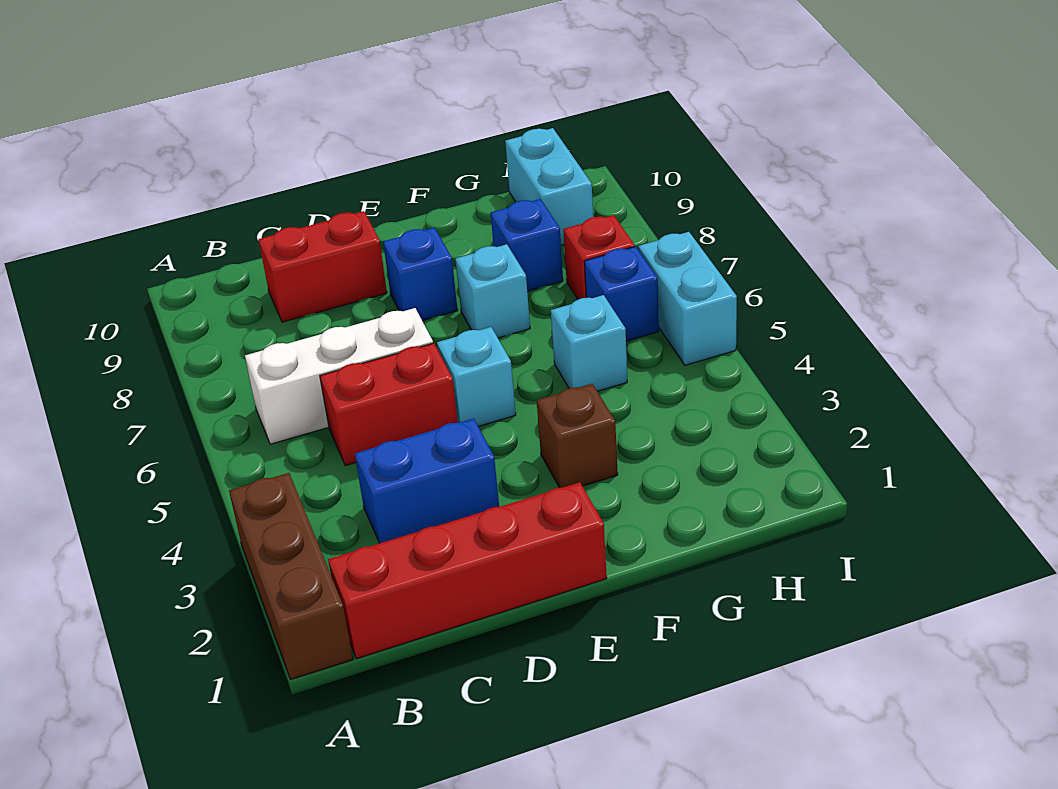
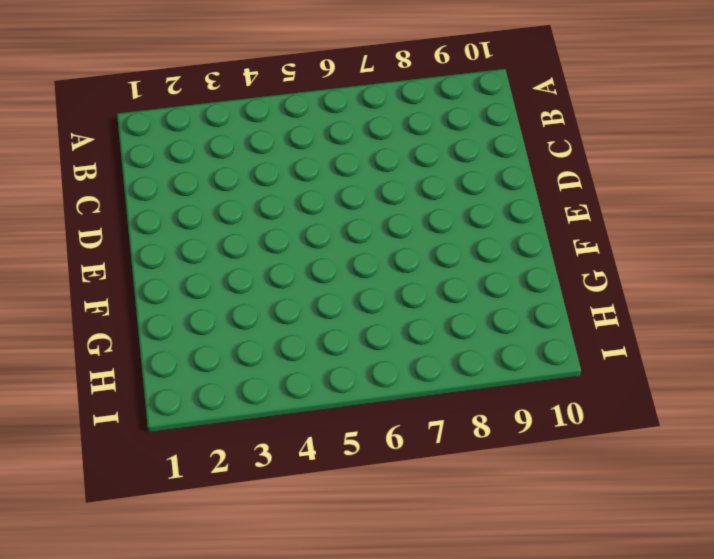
none -> brown 1x3 brick [229,473,353,679]
none -> red 1x4 brick [328,482,607,658]
none -> white 1x3 brick [245,308,433,444]

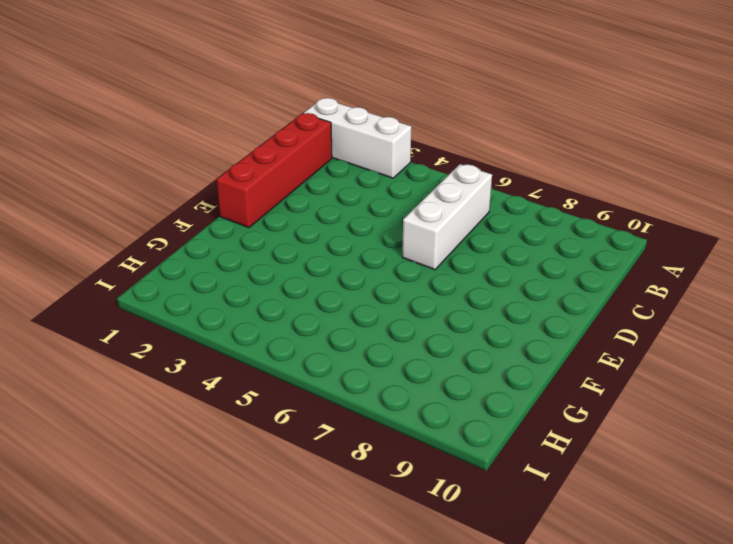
white 1x3 brick [304,98,411,178] -> brown 1x3 brick [229,473,353,679]
none -> blue 1x2 brick [355,419,499,543]
none -> red 1x2 brick [320,343,458,466]
none -> red 1x2 brick [259,211,387,322]

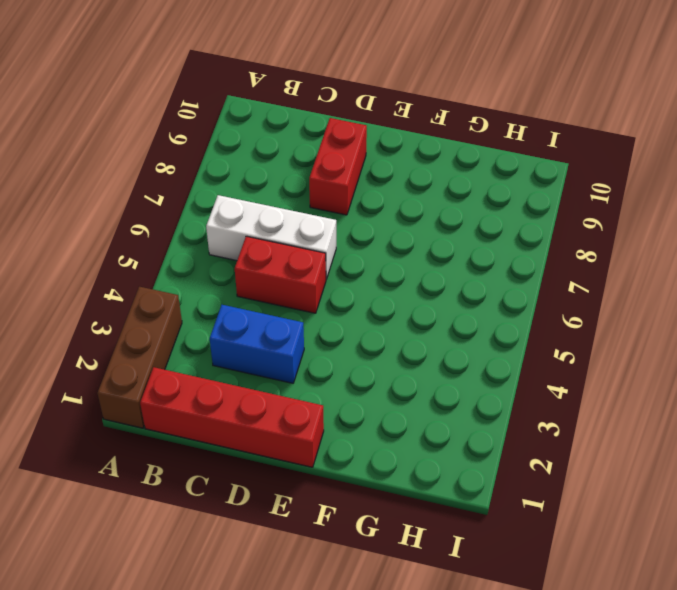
red 1x2 brick [309,118,367,215] -> red 1x2 brick turned to [259,211,387,322]
none -> cyan 1x1 brick [437,327,516,426]
none -> blue 1x1 brick [383,227,458,321]
none -> brown 1x1 brick [537,384,618,488]

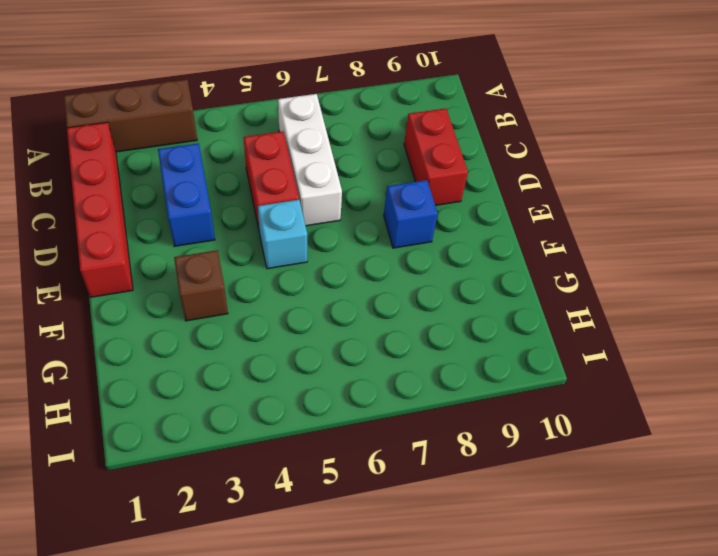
none -> cyan 1x1 brick [455,244,530,338]
none -> cyan 1x1 brick [551,295,627,391]
none -> blue 1x1 brick [491,199,563,291]

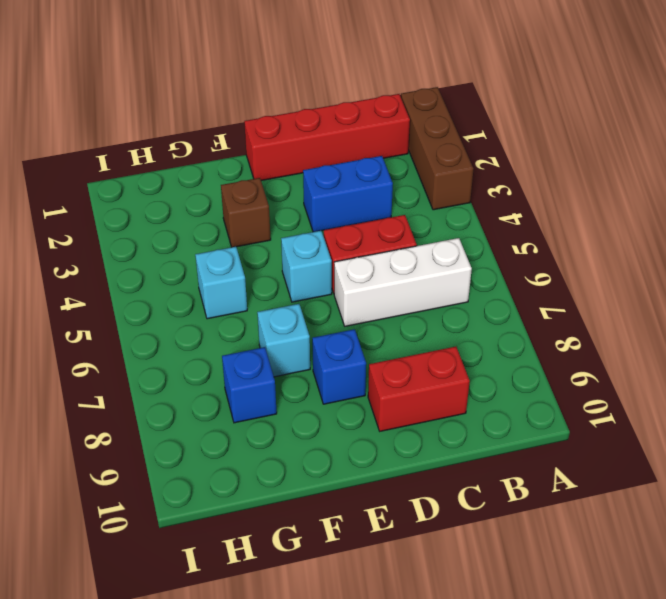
none -> blue 1x1 brick [584,247,659,341]
none -> red 1x1 brick [563,215,635,299]
none -> cyan 1x2 brick [505,128,593,245]

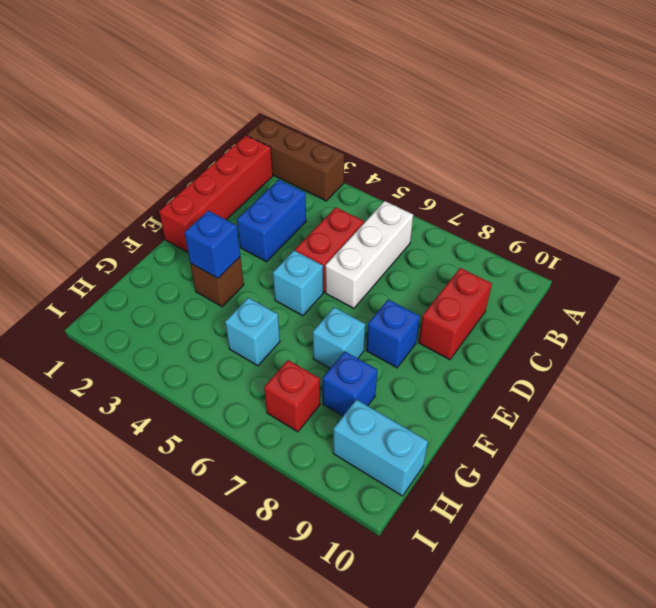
blue 1x1 brick [184,211,240,278] -> blue 1x1 brick moved to [584,247,659,341]
none -> cyan 1x2 brick [638,232,737,365]

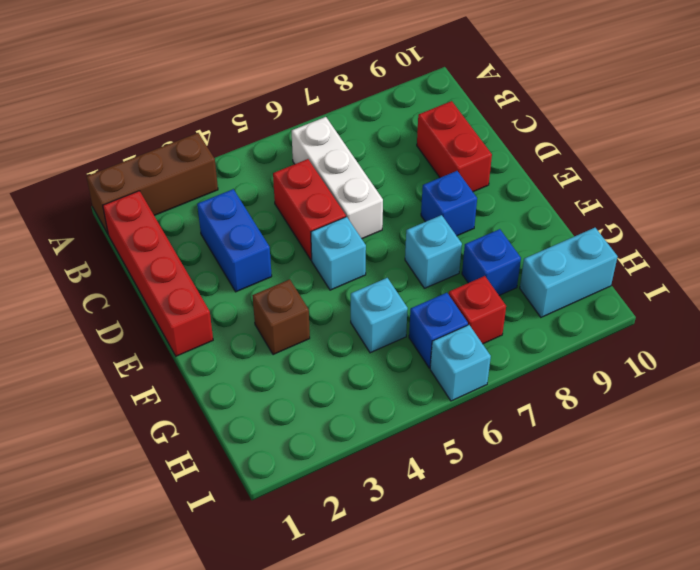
cyan 1x1 brick [430,325,491,401] -> cyan 1x2 brick [638,232,737,365]

